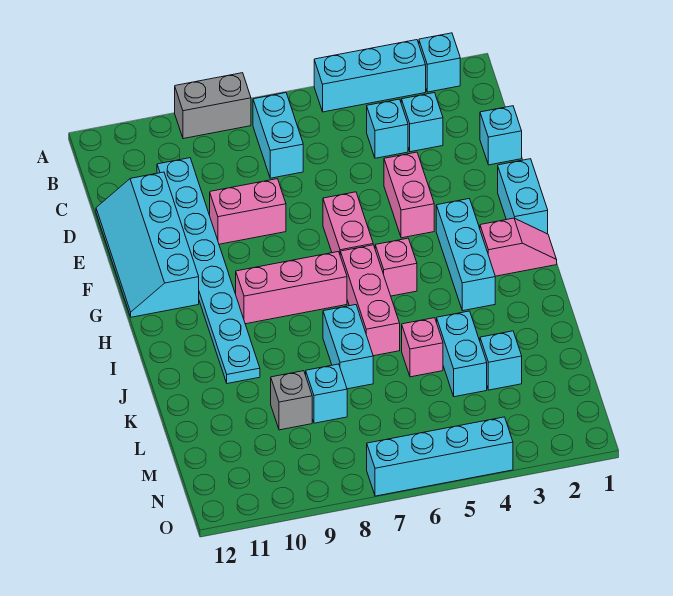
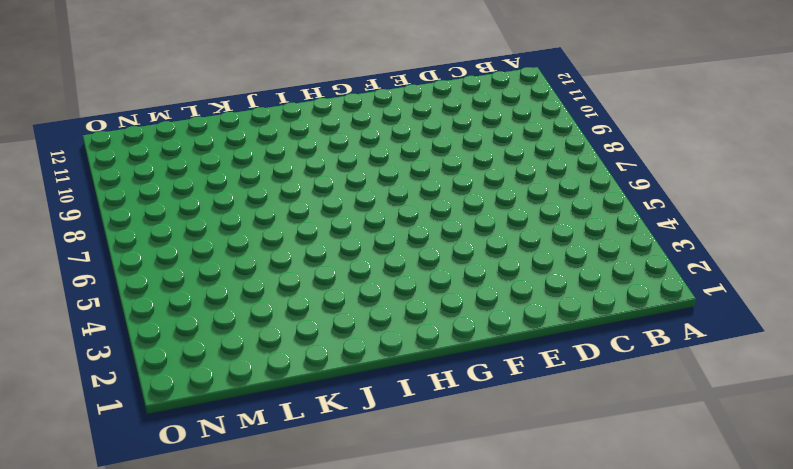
none -> cyan 1x1 brick [419,33,460,92]
none -> cyan 1x3 brick [314,40,426,112]
none -> grey 1x2 brick [175,73,251,139]

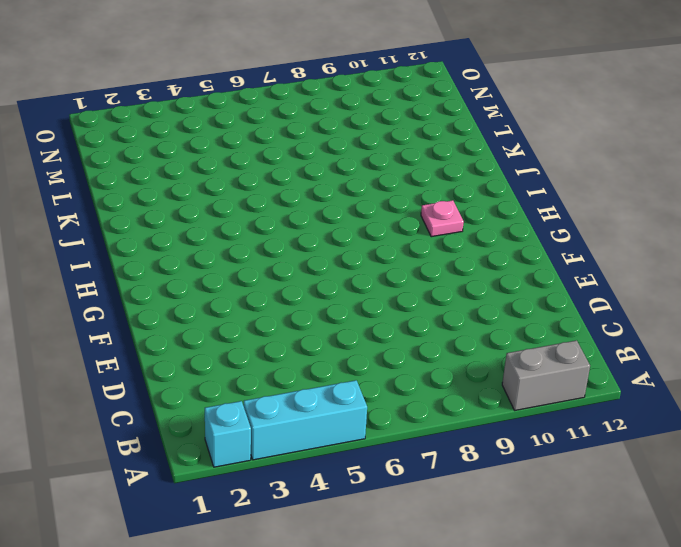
grey 1x2 brick [502,340,590,410] -> grey 1x2 brick moved to [175,73,251,139]
pink 1x1 plate [421,200,464,237] -> cyan 1x8 plate [157,158,260,384]
none -> cyan 1x2 brick [253,93,303,178]
none -> cyan 1x1 brick [401,93,443,152]
none -> cyan 1x1 brick [367,99,408,158]

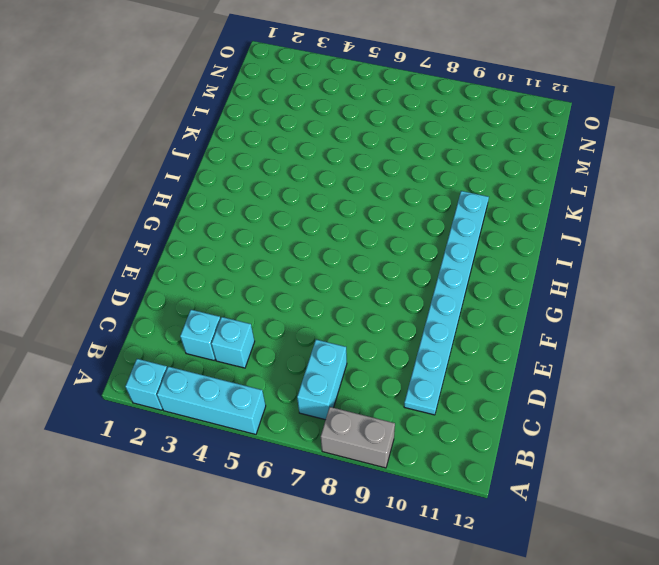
none -> cyan 1x1 brick [480,106,522,165]
none -> cyan 2x4 slope [96,172,199,317]
none -> pink 1x2 brick [384,152,434,238]

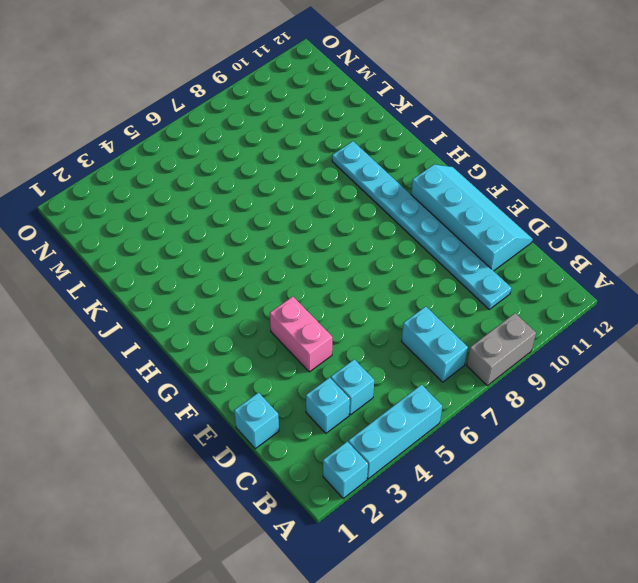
none -> pink 1x2 brick [210,179,286,244]
none -> cyan 1x2 brick [498,159,548,234]
none -> pink 1x2 brick [323,192,373,254]

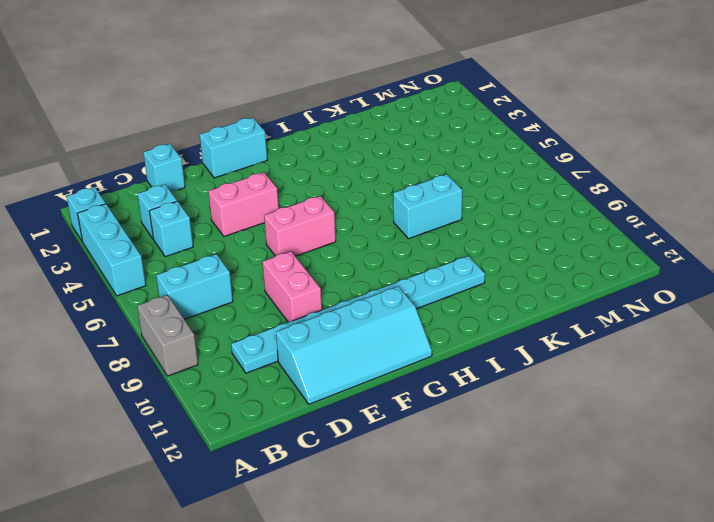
none -> cyan 1x3 brick [436,199,495,311]
none -> pink 1x2 slope [480,218,557,276]
none -> pink 1x1 brick [375,238,417,296]

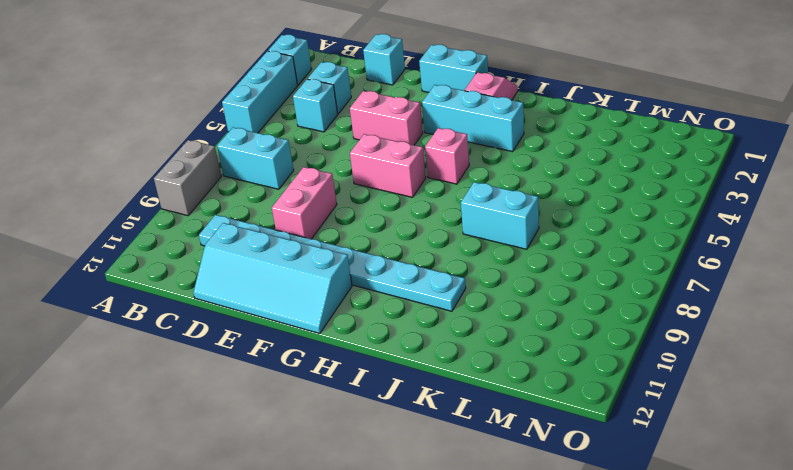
none -> pink 1x3 brick [340,245,400,356]
none -> pink 1x3 brick [236,252,347,324]
none -> cyan 1x2 brick [437,311,487,397]

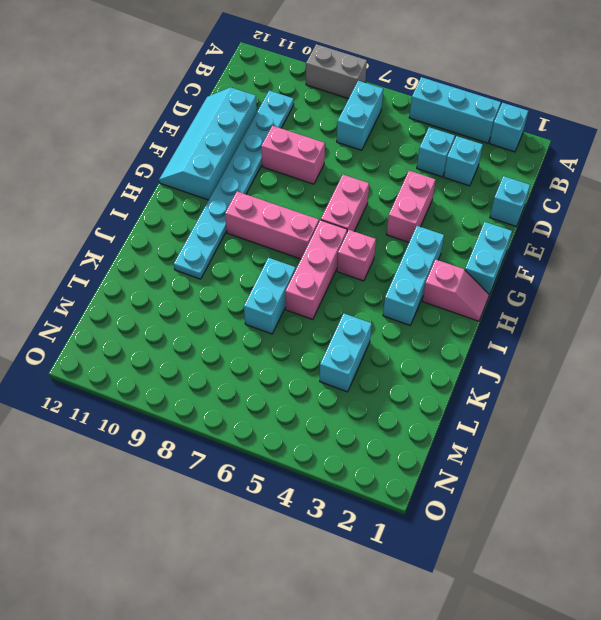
none -> pink 1x1 brick [402,318,443,377]
none -> cyan 1x1 brick [480,331,522,390]
none -> cyan 1x1 brick [306,364,347,423]

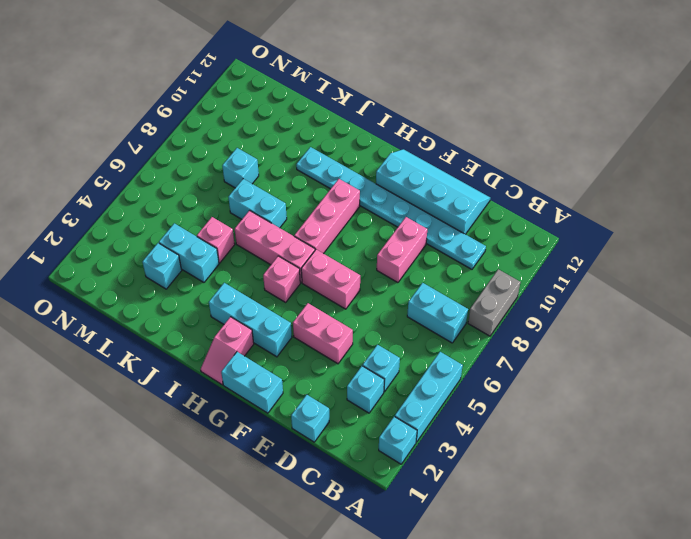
none -> grey 1x1 brick [271,371,312,430]
none -> cyan 1x4 brick [367,417,513,496]

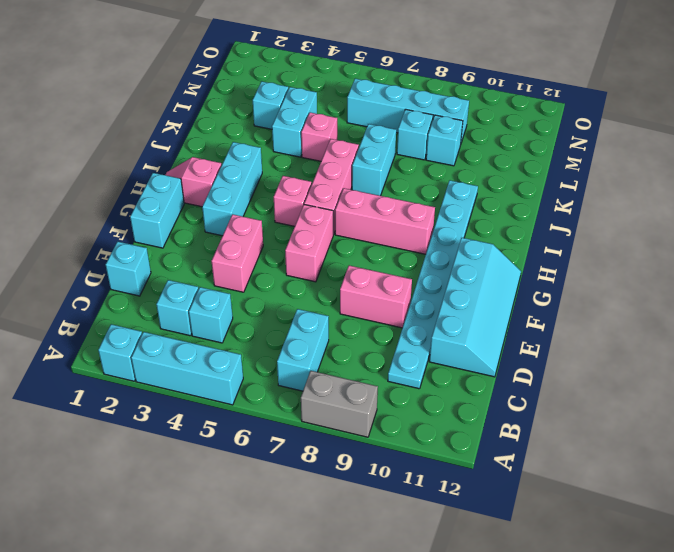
cyan 1x1 brick [426,115,463,166] -> grey 1x1 brick [271,371,312,430]
cyan 1x4 brick [347,79,469,143] -> cyan 1x4 brick moved to [367,417,513,496]

